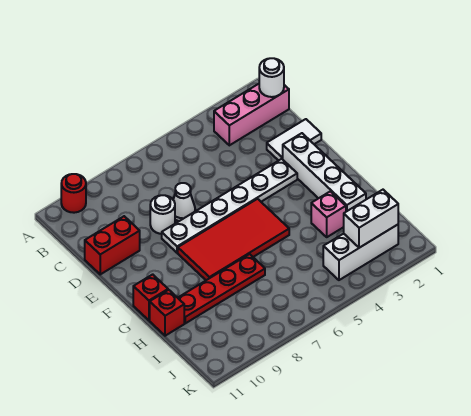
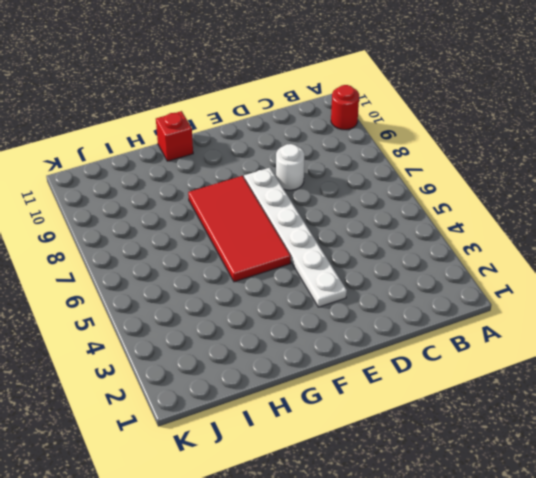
none -> pink 1x3 brick [214,84,289,145]
none -> white 1x2 tile [267,119,321,161]
none -> white 1x1 cone [173,183,195,221]

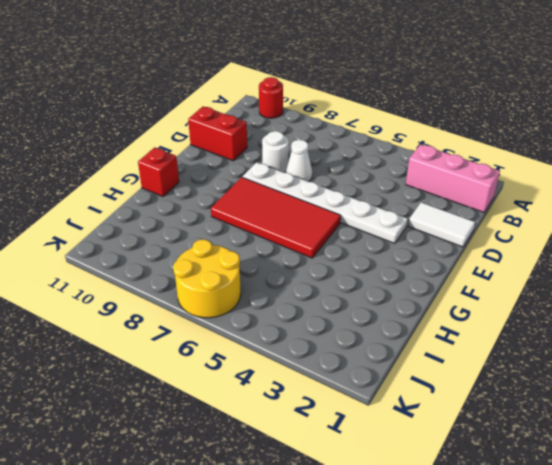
yellow 2x2 round brick [173,239,241,318] -> none
none -> white 1x4 brick [283,133,366,212]
none -> pink 1x1 brick [311,191,346,237]
none -> red 1x4 plate [178,254,265,323]

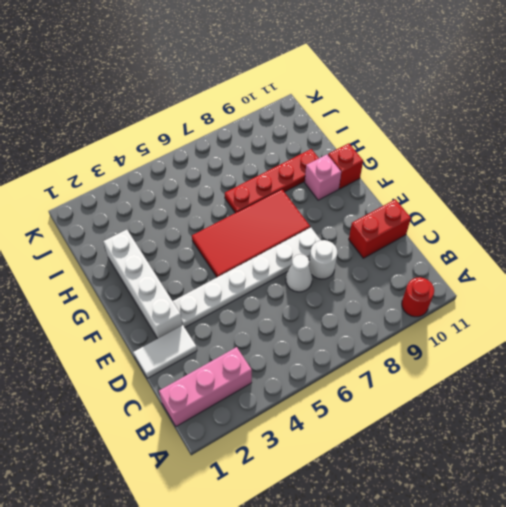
pink 1x1 brick [305,155,341,200] -> pink 1x1 brick moved to [311,191,346,237]
none -> red 1x1 brick [150,290,184,336]
none -> white 1x3 brick [323,225,398,280]
none -> white 1x1 round brick [259,58,284,97]

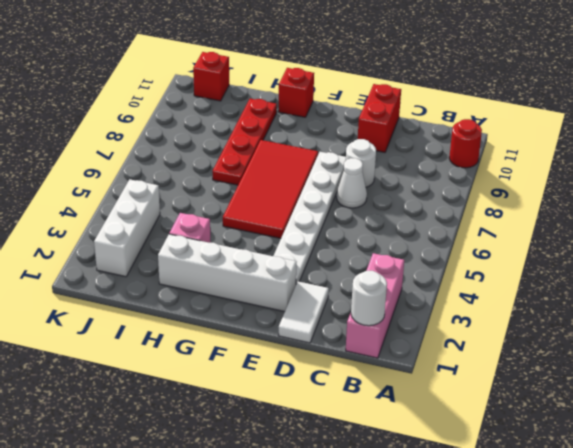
red 1x1 brick [193,52,229,101] -> red 1x1 brick moved to [150,290,184,336]
none -> white 1x2 brick [344,190,398,248]

